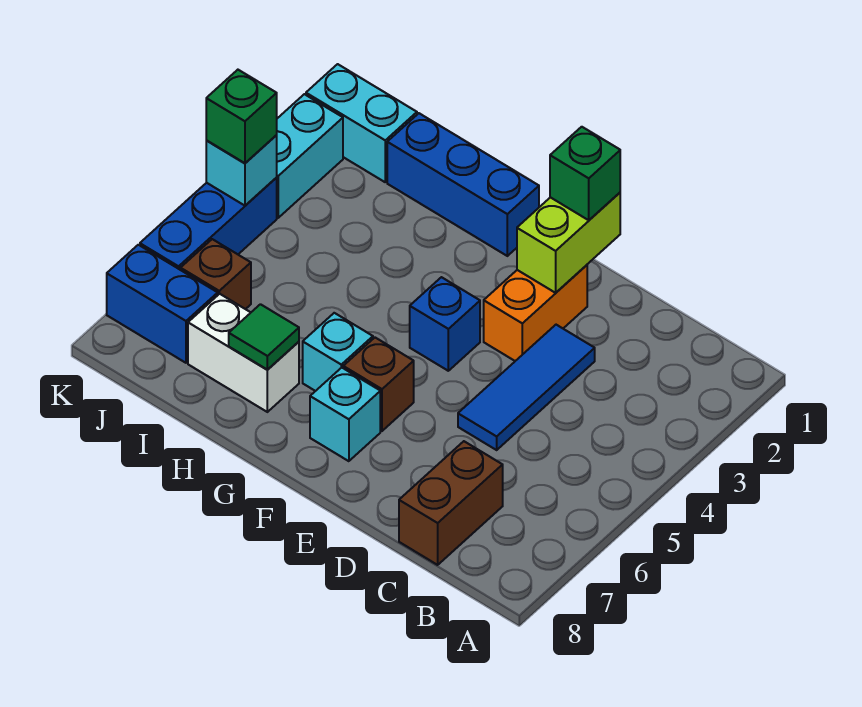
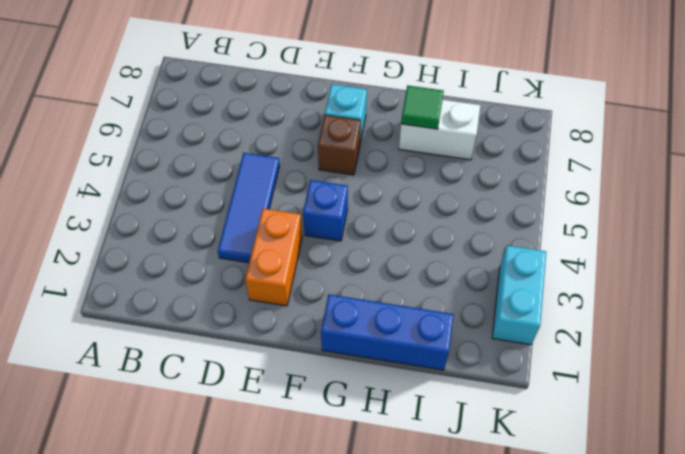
none -> brown 1x2 brick [399,441,503,565]
none -> cyan 1x1 brick [303,313,373,391]
none -> cyan 1x2 brick [306,64,417,182]

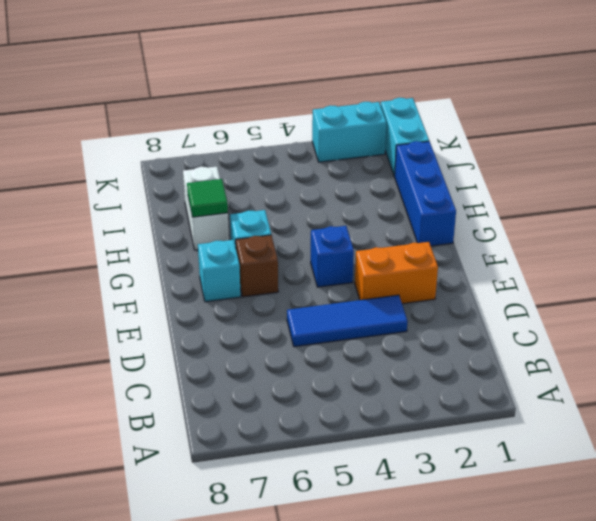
none -> brown 1x2 brick [399,441,503,565]
none -> brown 1x1 brick [181,239,251,309]
none -> blue 1x2 brick [107,245,218,363]

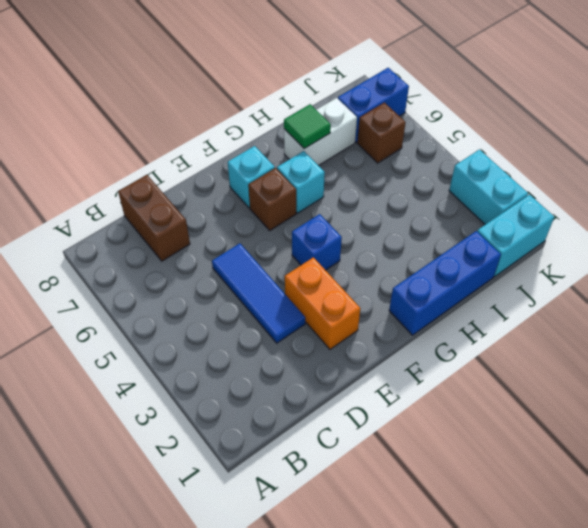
none -> blue 1x3 brick [140,178,277,270]
none -> lime 1x2 brick [517,193,620,293]
none -> cyan 1x1 brick [206,135,277,206]

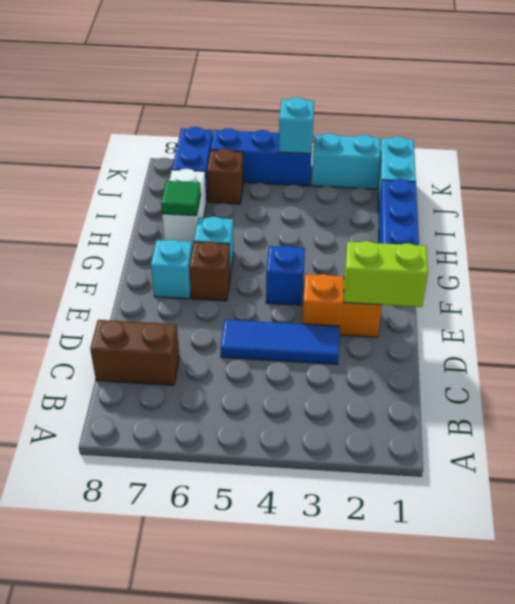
none -> green 1x1 brick [550,127,620,220]
none -> green 1x1 brick [206,70,277,163]

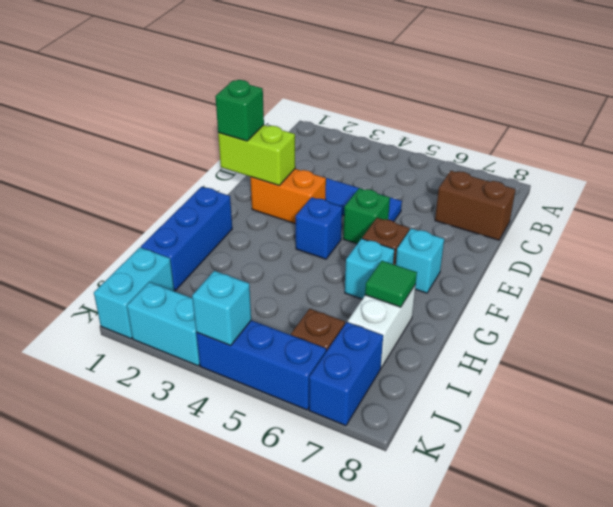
green 1x1 brick [343,188,390,244] -> green 1x1 brick moved to [206,70,277,163]

